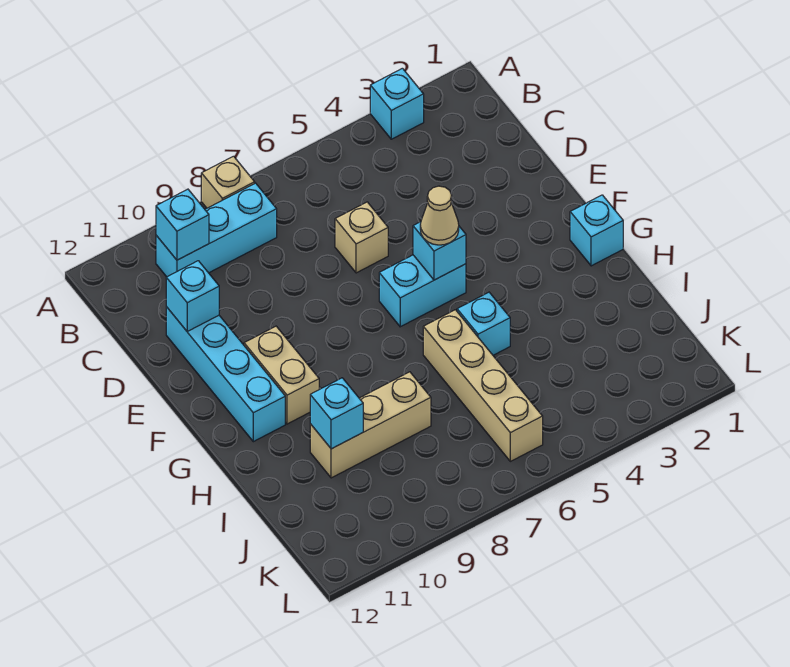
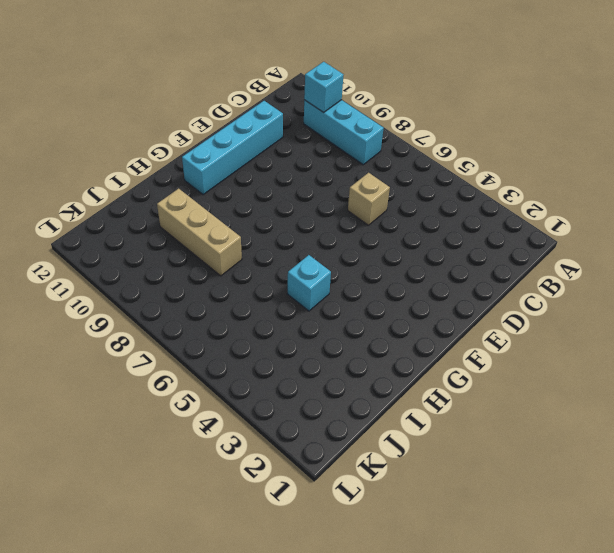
none -> cyan 1x1 brick [370,68,424,139]
none -> tan 1x1 brick [201,156,255,208]
none -> cyan 1x2 brick [379,255,466,327]

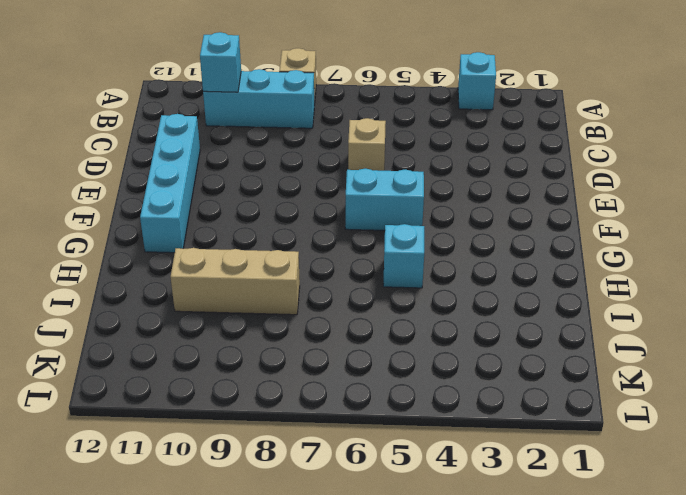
none -> tan 1x2 brick [244,326,319,424]
none -> cyan 1x1 brick [570,195,623,266]
none -> tan 1x4 brick [423,310,543,461]

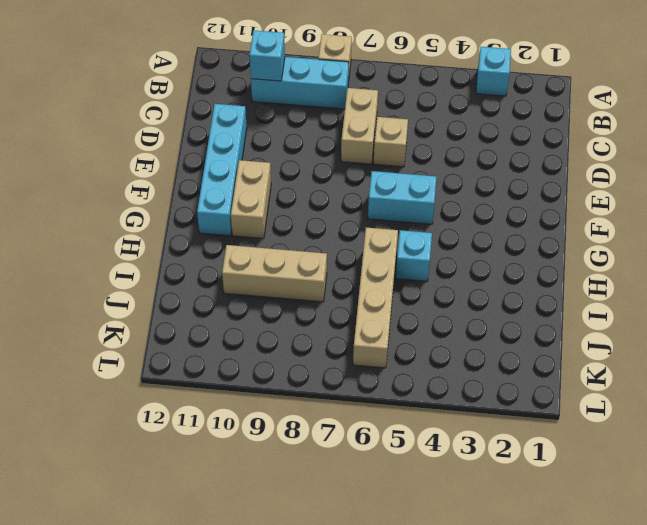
tan 1x2 brick [341,88,378,164] -> none
none -> cyan 1x1 brick [570,195,623,266]
none -> cyan 1x1 brick [166,261,219,331]
none -> cyan 1x1 brick [413,222,466,280]

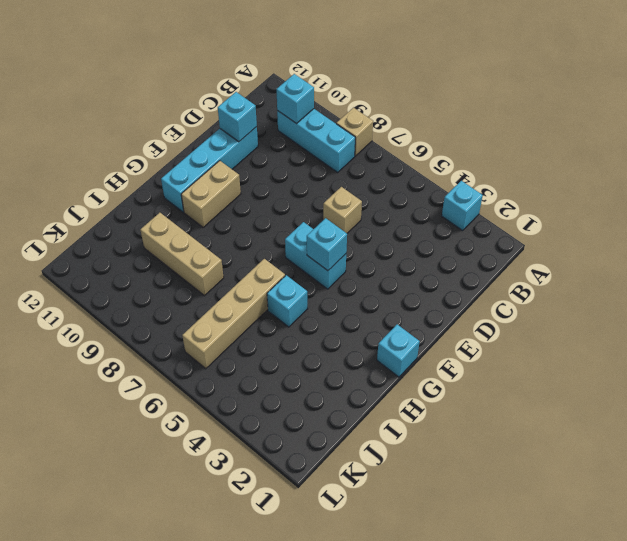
none -> cyan 1x1 brick [310,378,363,449]
none -> tan 1x1 cone [420,186,459,245]

